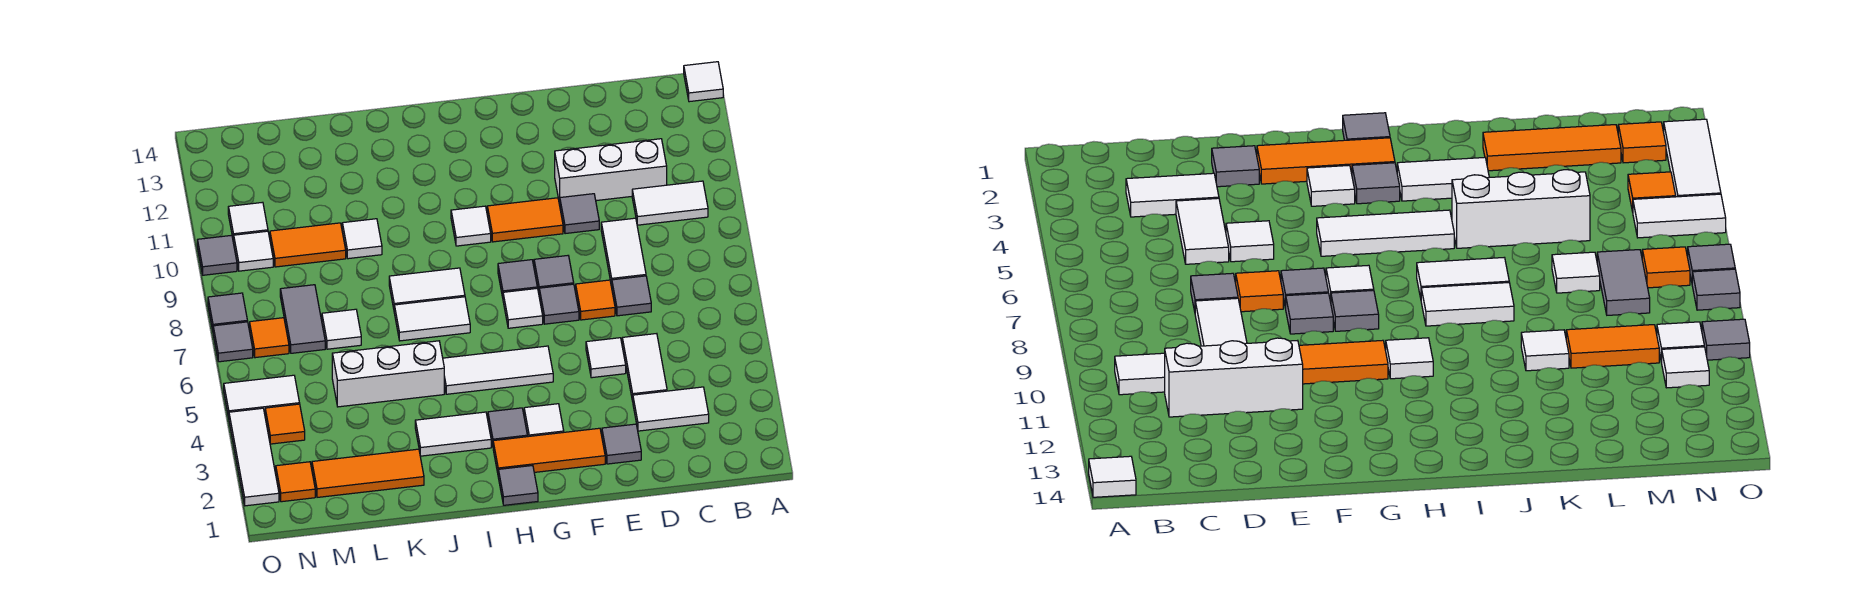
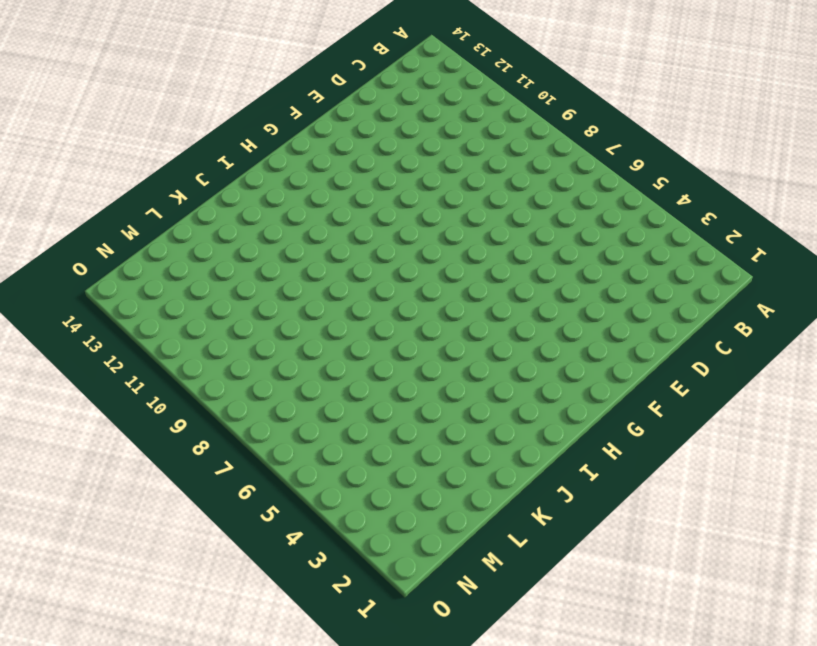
none -> white 1x1 tile [684,62,723,102]
none -> white 1x2 tile [632,181,708,225]
none -> white 1x2 tile [633,387,709,431]
none -> white 1x3 brick [555,139,667,204]

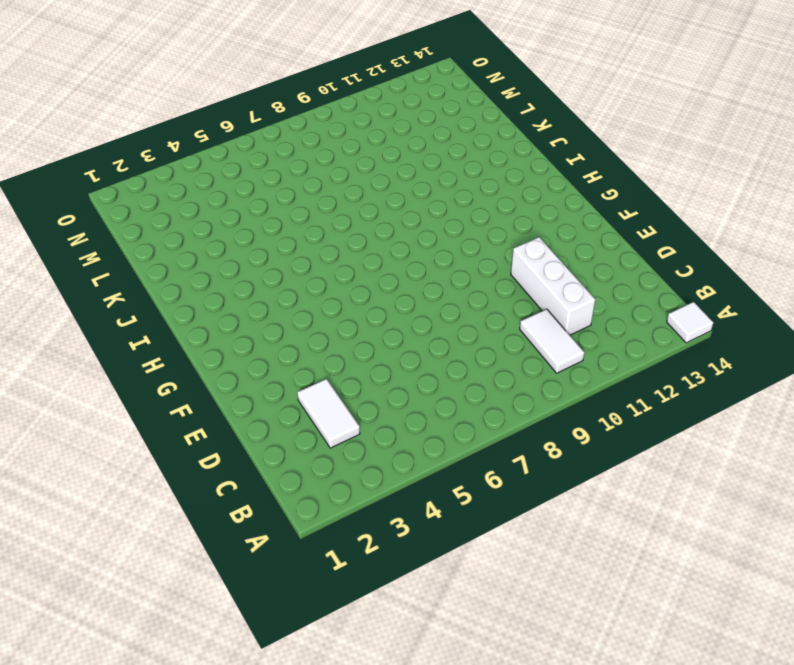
none -> white 1x2 tile [622,334,667,401]
none -> grey 1x1 tile [612,276,651,316]
none -> white 1x2 tile [601,218,646,287]
none -> grey 1x1 tile [602,424,641,464]

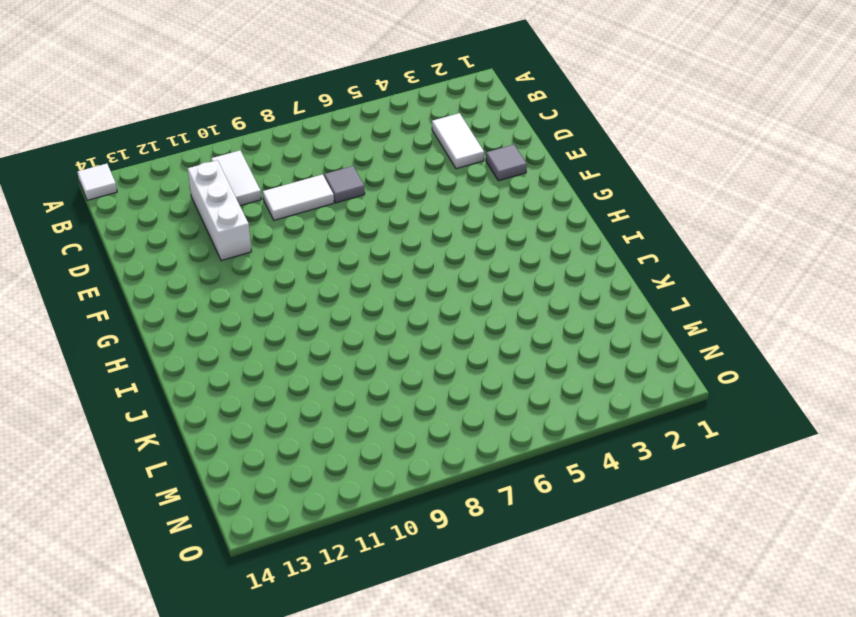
none -> white 1x2 tile [622,334,667,401]
none -> white 1x1 tile [586,338,626,378]
none -> orange 1x1 tile [576,280,615,320]
none -> grey 1x1 tile [560,194,599,234]

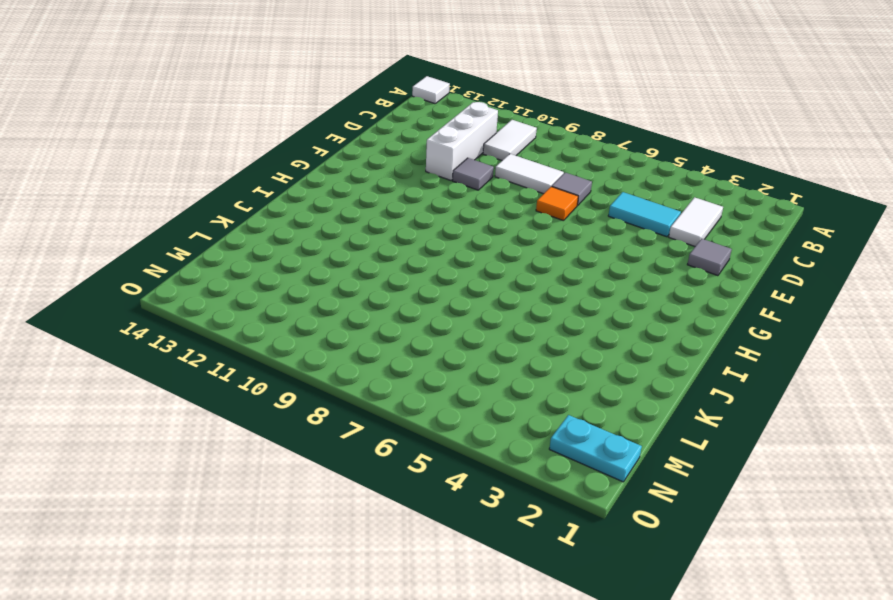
cyan 1x2 tile [608,192,681,237] -> white 1x2 tile [622,334,667,401]
cyan 1x2 plate [549,415,642,482] -> orange 1x1 tile [276,462,315,502]
none -> white 1x1 tile [586,338,626,378]
none -> orange 1x3 tile [493,428,605,473]
none -> grey 1x1 tile [539,284,579,324]
none -> grey 1x1 tile [534,256,574,292]

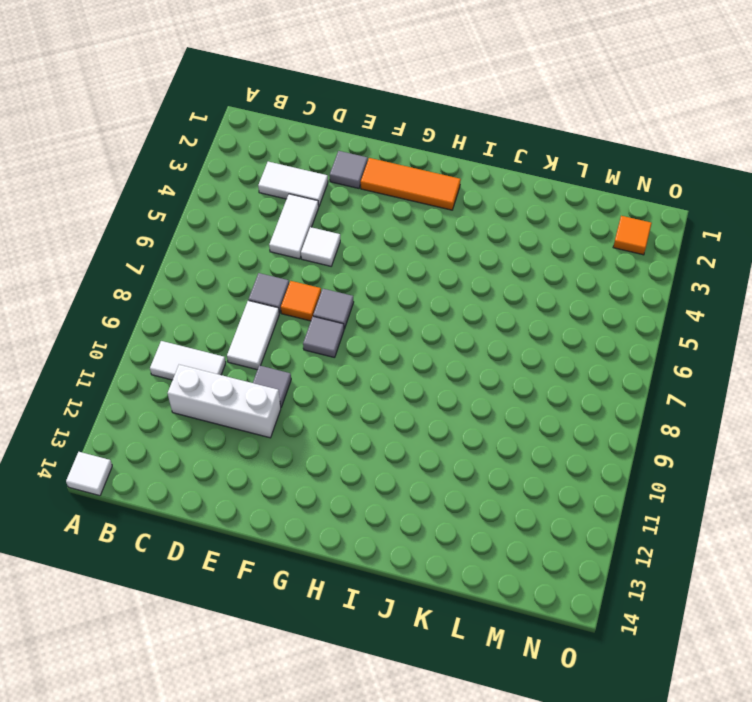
none -> orange 1x2 tile [487,198,563,242]
none -> white 1x1 tile [524,404,564,437]
none -> white 1x3 tile [443,346,553,394]
none -> white 1x1 tile [503,288,543,328]

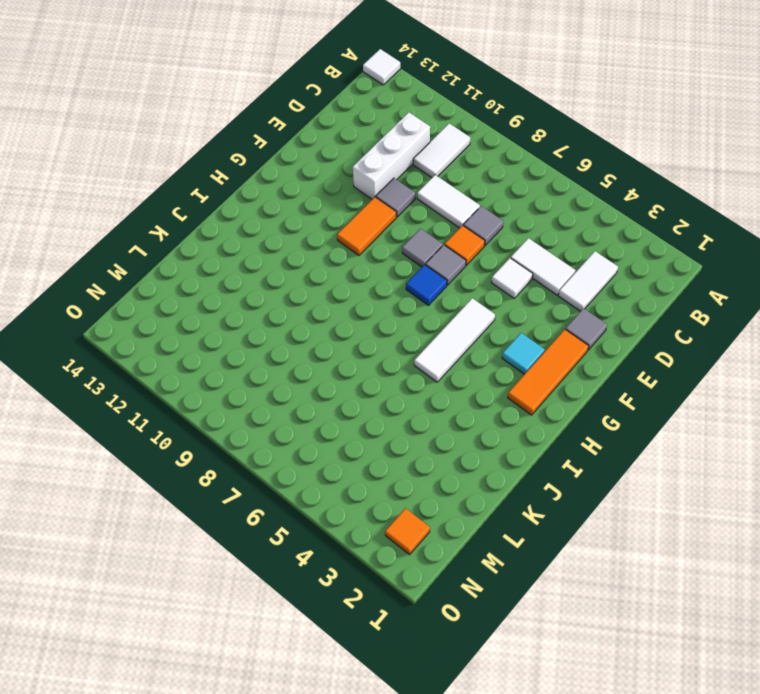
cyan 1x1 tile [502,333,545,374] -> white 1x1 tile [524,404,564,437]
blue 1x1 tile [406,265,447,305] -> white 1x1 tile [503,288,543,328]
none -> grey 1x1 tile [498,260,537,297]
none -> grey 1x1 tile [498,465,538,505]
none -> grey 1x1 tile [488,408,527,445]
none -> white 1x1 tile [451,206,491,246]

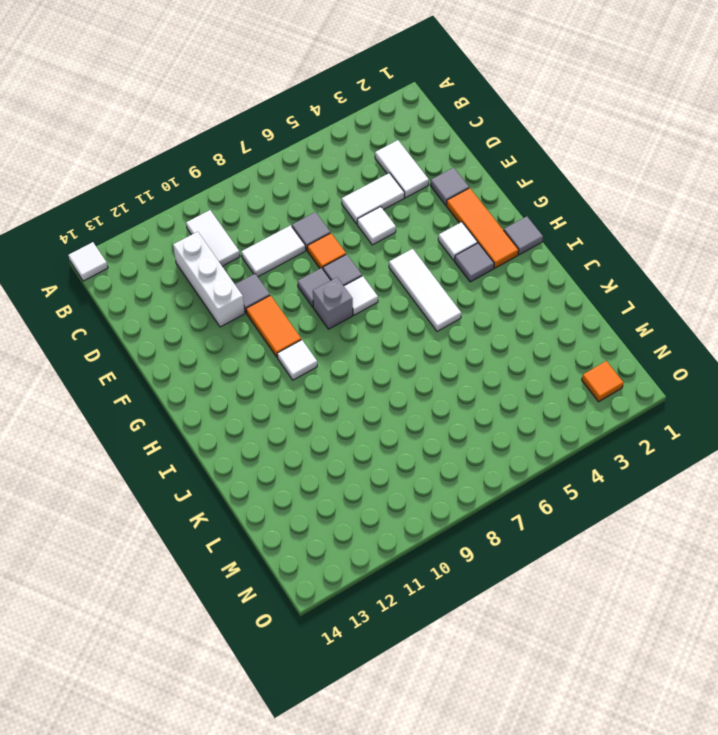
grey 1x1 brick [313,278,353,329] -> grey 1x1 tile [498,260,537,297]
none -> white 1x2 tile [415,412,491,456]
none -> white 1x2 tile [394,297,470,341]
none -> white 1x2 tile [389,268,465,308]
none -> white 1x3 brick [332,341,444,407]

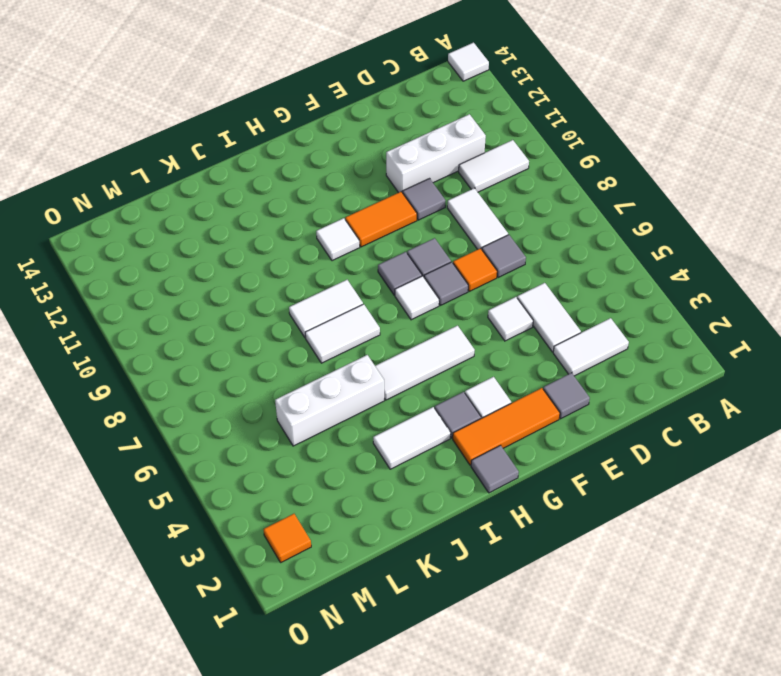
none -> orange 1x3 tile [312,449,424,497]
none -> white 1x1 tile [342,219,382,259]
none -> white 1x1 tile [322,309,361,349]
none -> orange 1x2 tile [270,223,346,267]

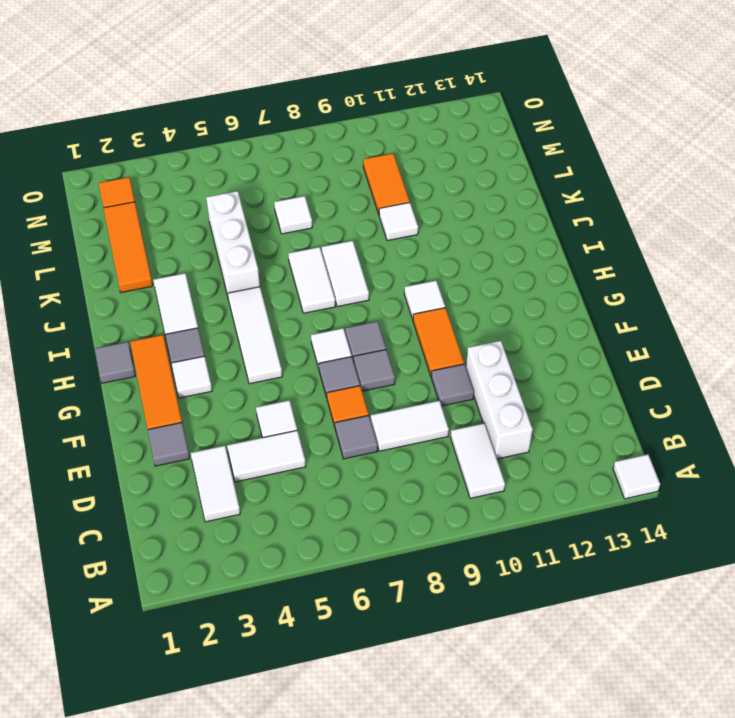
none -> grey 1x2 tile [280,285,325,353]
none -> orange 1x1 tile [265,404,305,444]
none -> white 1x2 tile [224,375,300,418]
none -> orange 1x1 tile [250,318,289,358]

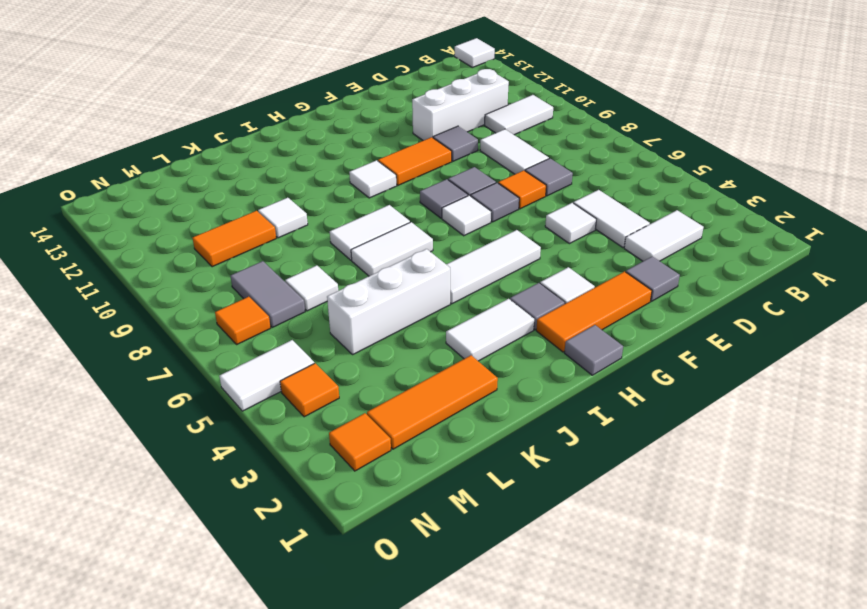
none -> white 1x1 tile [233,231,273,271]
none -> white 1x1 tile [228,202,268,242]
none -> white 1x3 tile [229,408,279,506]
none -> grey 1x1 tile [213,322,253,362]

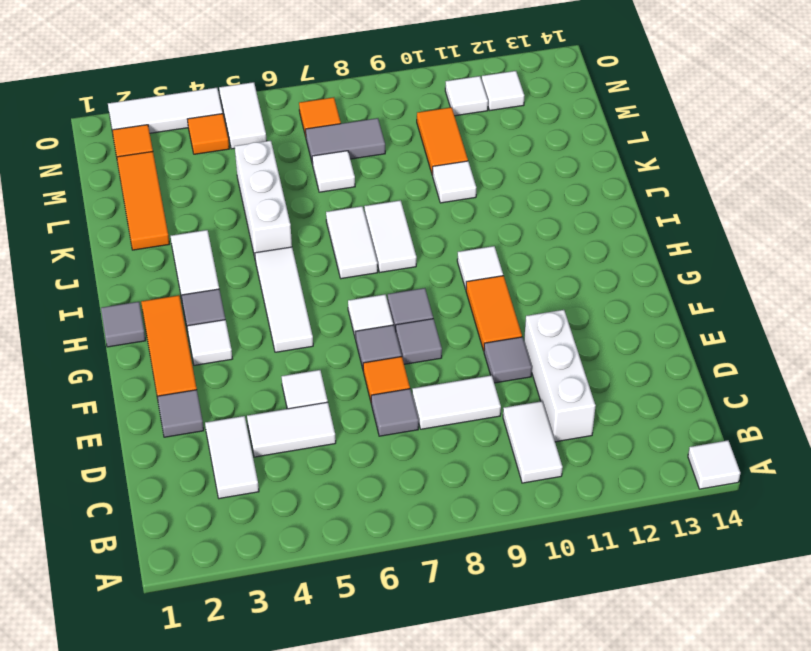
white 1x1 tile [482,71,524,110] -> white 1x1 tile moved to [233,231,273,271]
none -> grey 1x1 tile [213,322,253,362]
none -> grey 1x1 tile [208,293,248,330]
none -> grey 1x1 tile [197,235,237,275]

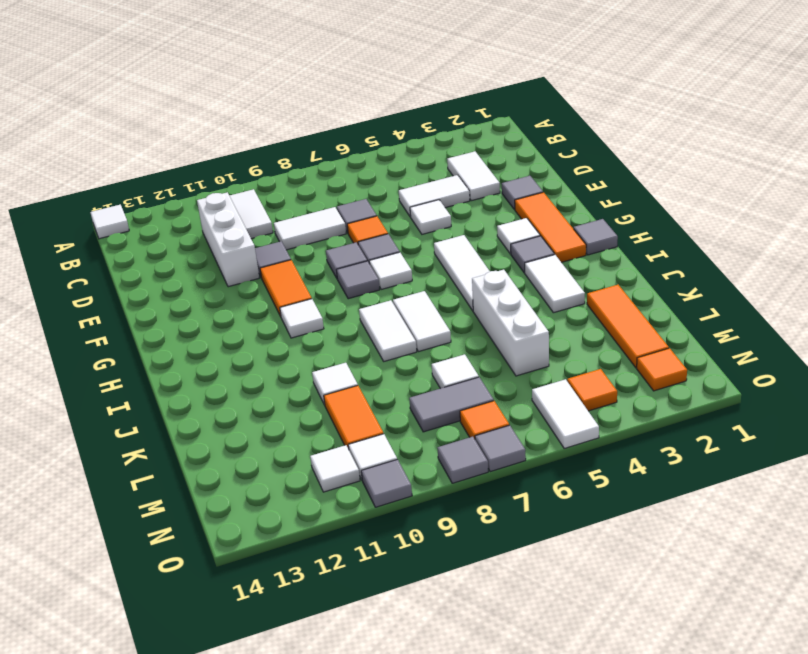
none -> white 1x3 tile [229,408,279,506]

